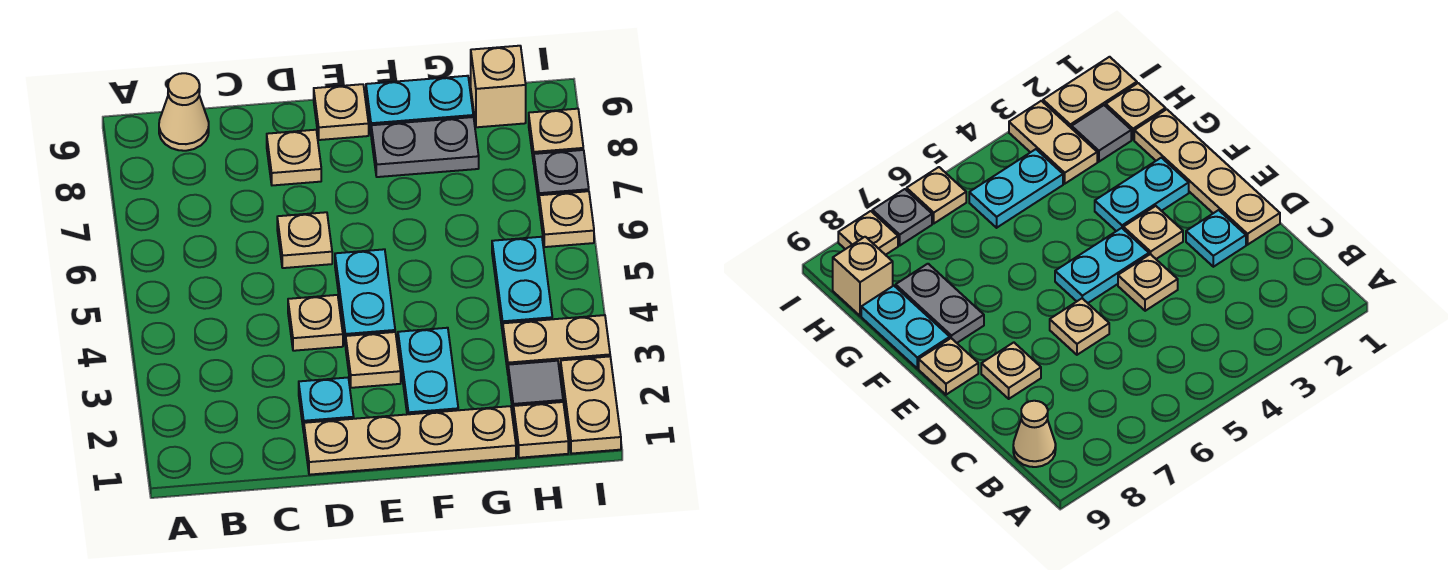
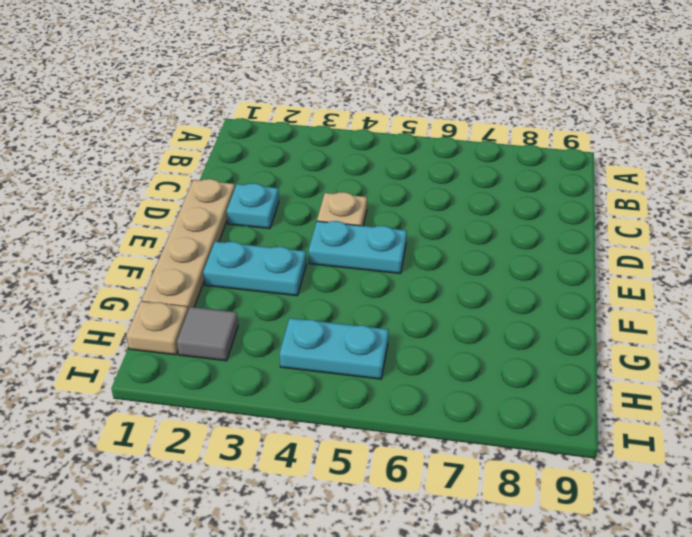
none -> tan 1x1 cone [159,73,209,151]
none -> tan 1x1 plate [277,212,332,268]
none -> tan 1x1 plate [267,130,321,185]

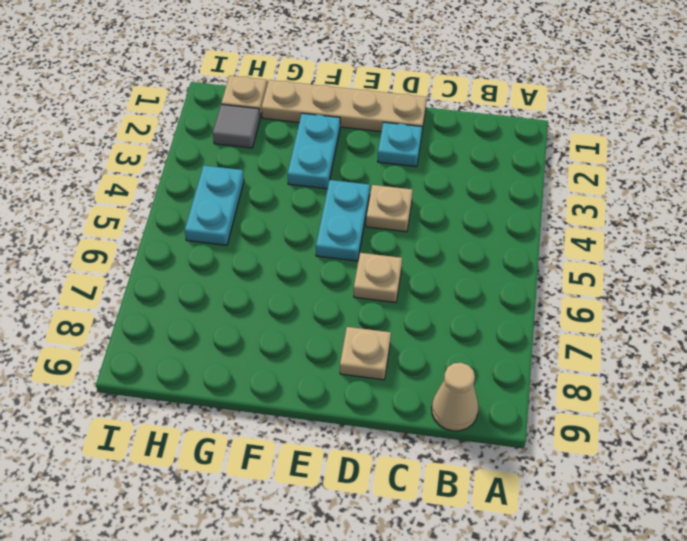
none -> tan 1x1 plate [346,332,401,388]
none -> tan 1x1 plate [314,84,369,140]
none -> grey 1x2 plate [371,117,479,177]

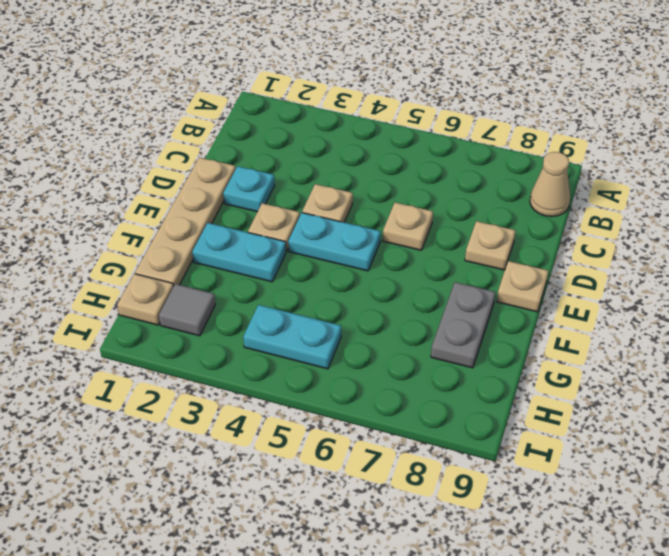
none -> cyan 1x2 plate [366,76,473,132]
none -> tan 1x2 plate [503,315,610,372]
none -> tan 1x1 brick [471,46,526,127]

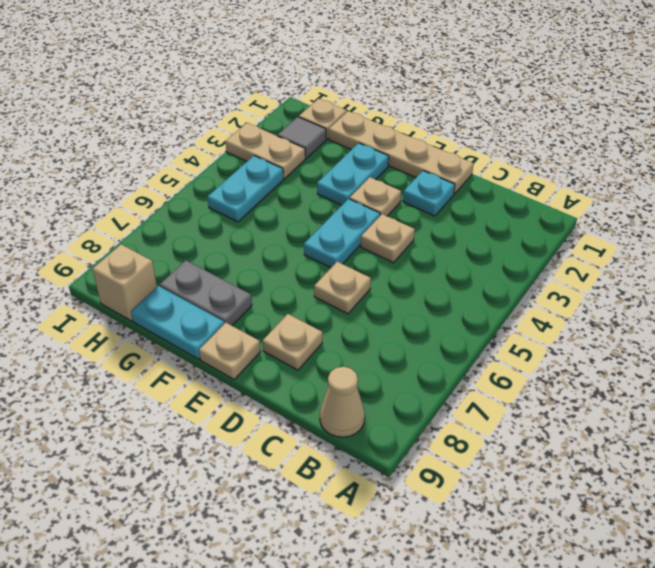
none -> tan 1x2 plate [561,356,621,454]
none -> tan 1x1 plate [539,191,594,247]
none -> grey 1x1 plate [534,150,589,202]

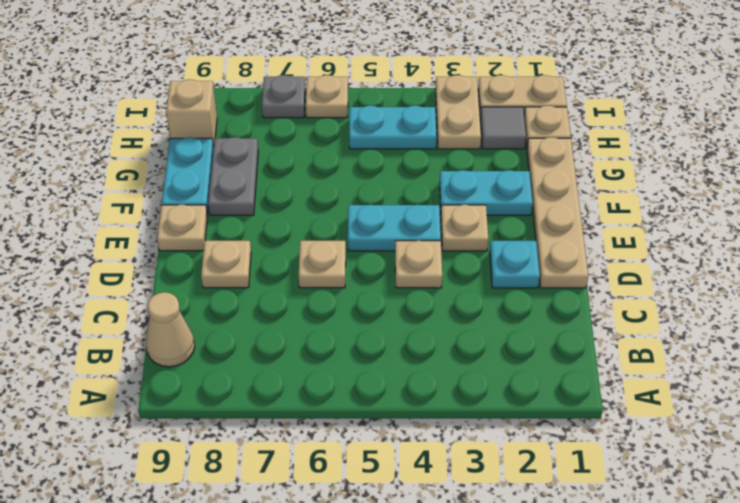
none -> tan 1x1 plate [529,109,583,163]

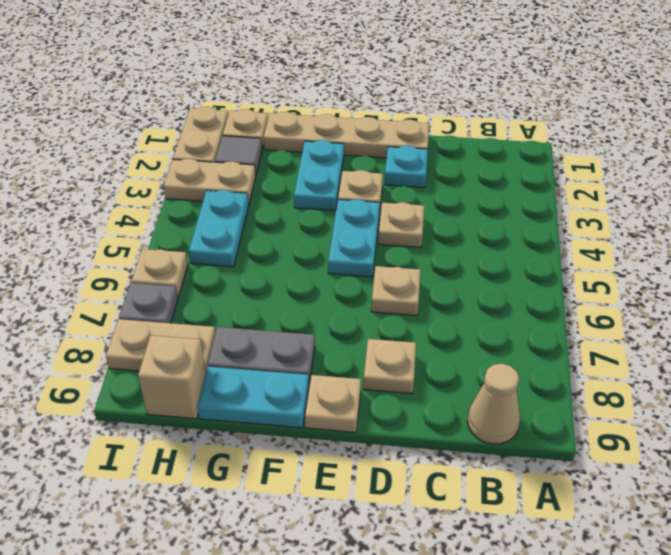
tan 1x2 plate [106,319,215,371] -> tan 1x1 plate [529,109,583,163]

